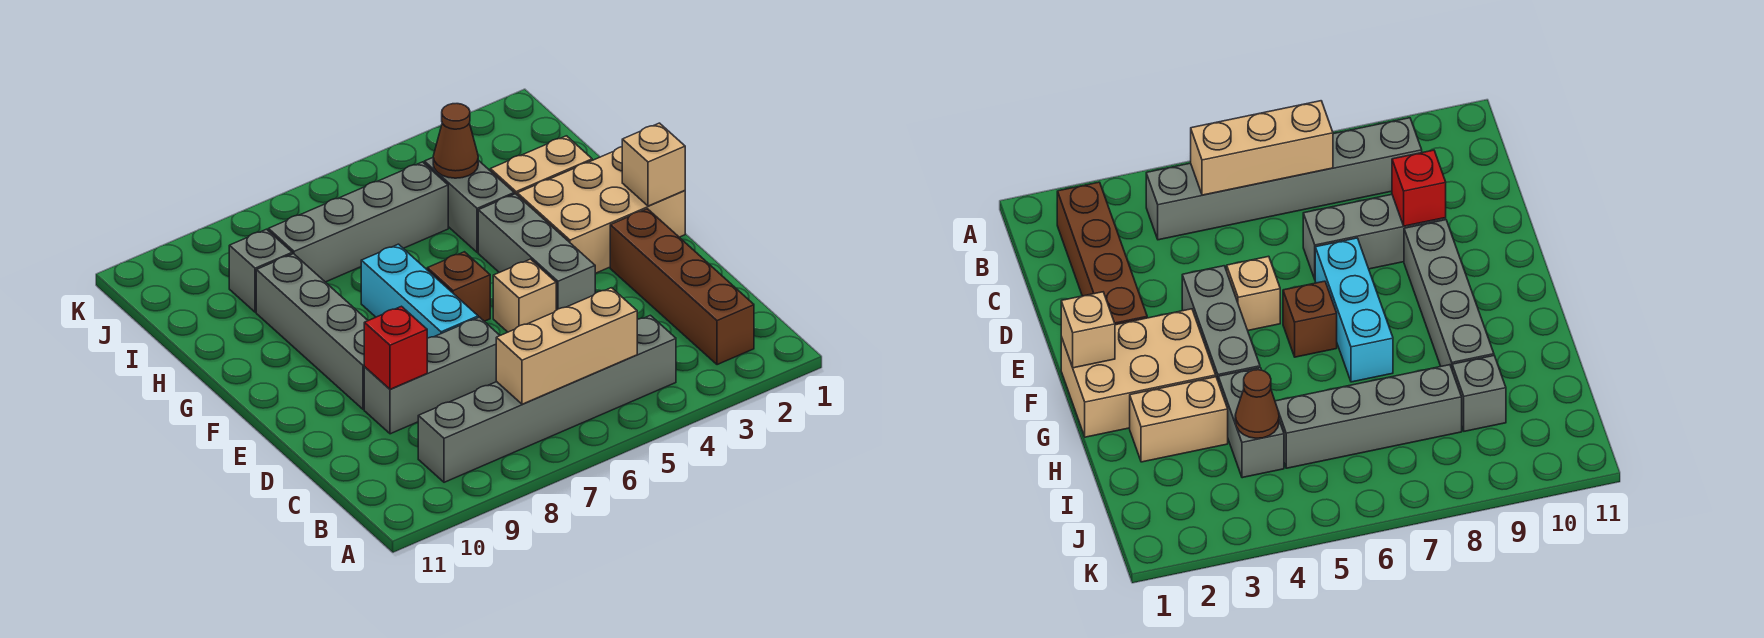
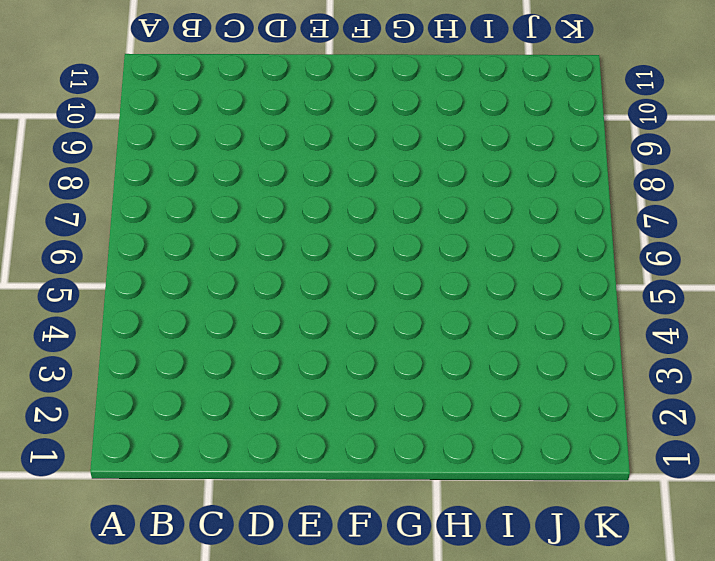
none -> brown 1x4 brick [610,209,754,365]
none -> grey 1x6 brick [418,315,676,482]
none -> grey 1x3 brick [364,317,500,434]

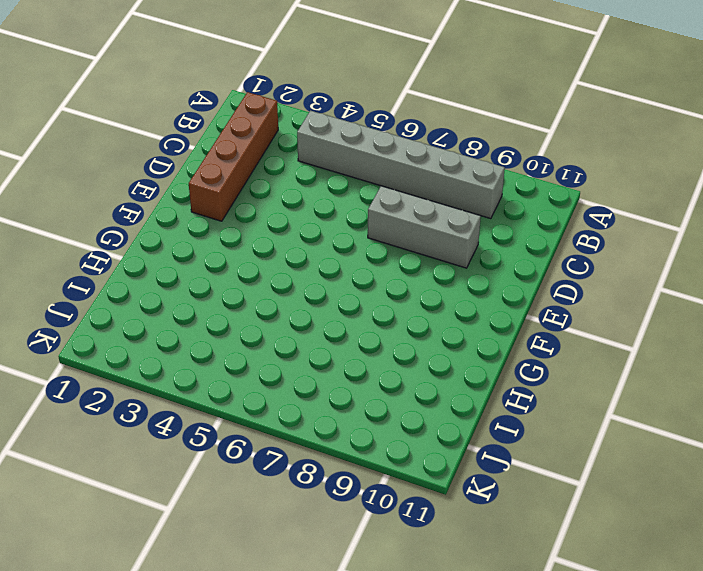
none -> grey 1x3 brick [478,194,595,310]
none -> tan 1x1 brick [493,259,556,332]
none -> cyan 1x3 brick [361,244,478,338]

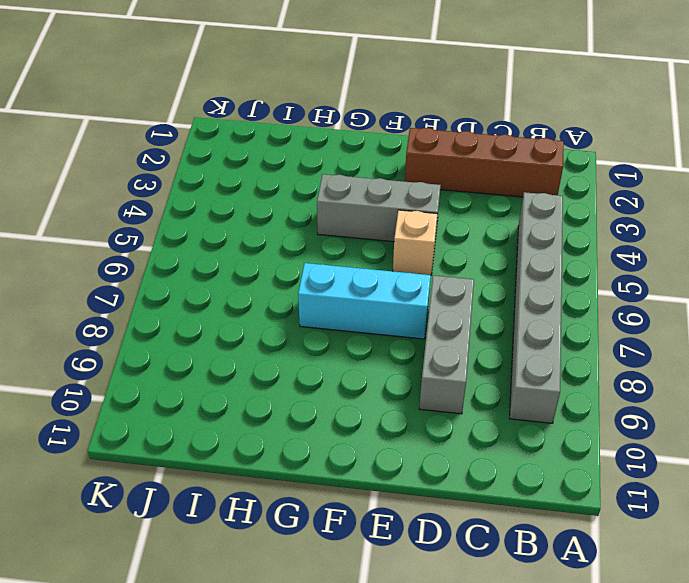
none -> grey 1x4 brick [256,254,368,409]
none -> tan 2x3 brick [517,147,685,273]
none -> brown 1x1 brick [427,252,490,321]

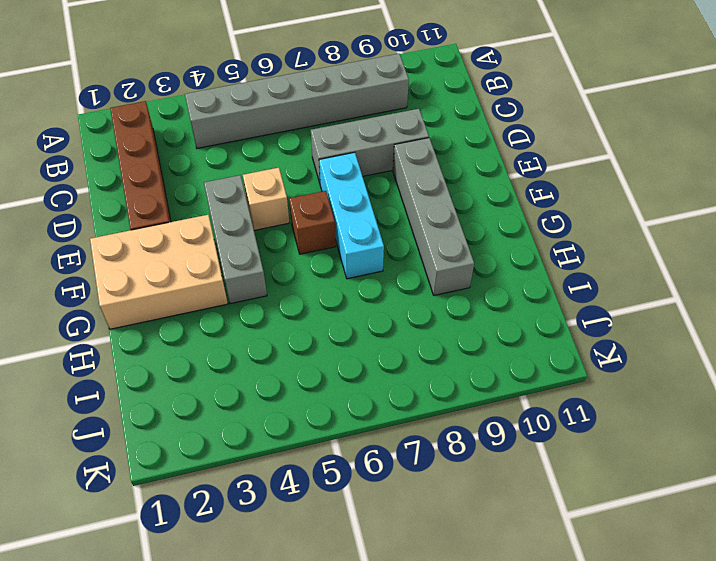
none -> tan 1x2 brick [490,136,592,195]
none -> grey 1x2 brick [424,158,514,252]
none -> grey 1x4 brick [268,162,448,282]

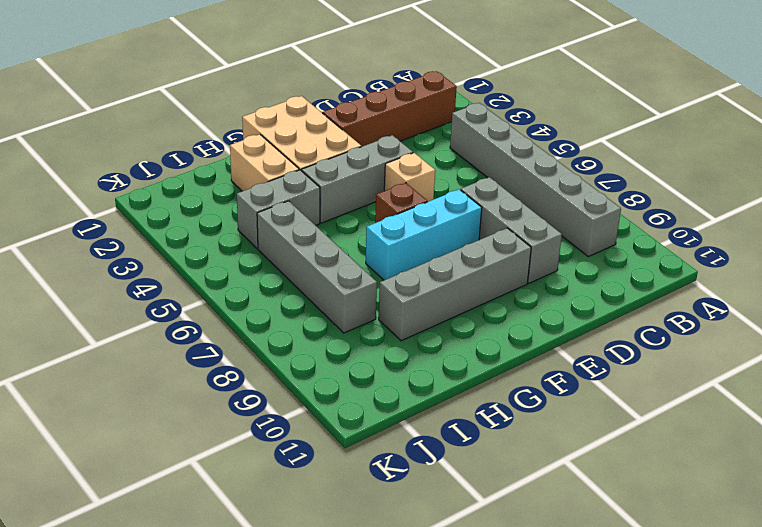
none -> grey 1x1 brick [229,229,292,312]
none -> tan 1x3 brick [496,288,637,404]
none -> red 1x1 brick [364,306,427,389]

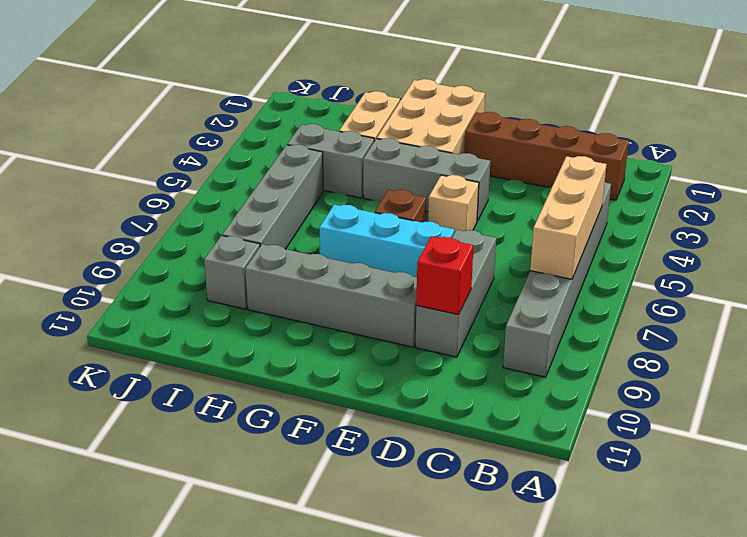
none -> tan 1x1 brick [622,123,685,206]
none -> brown 1x1 cone [433,104,478,178]

